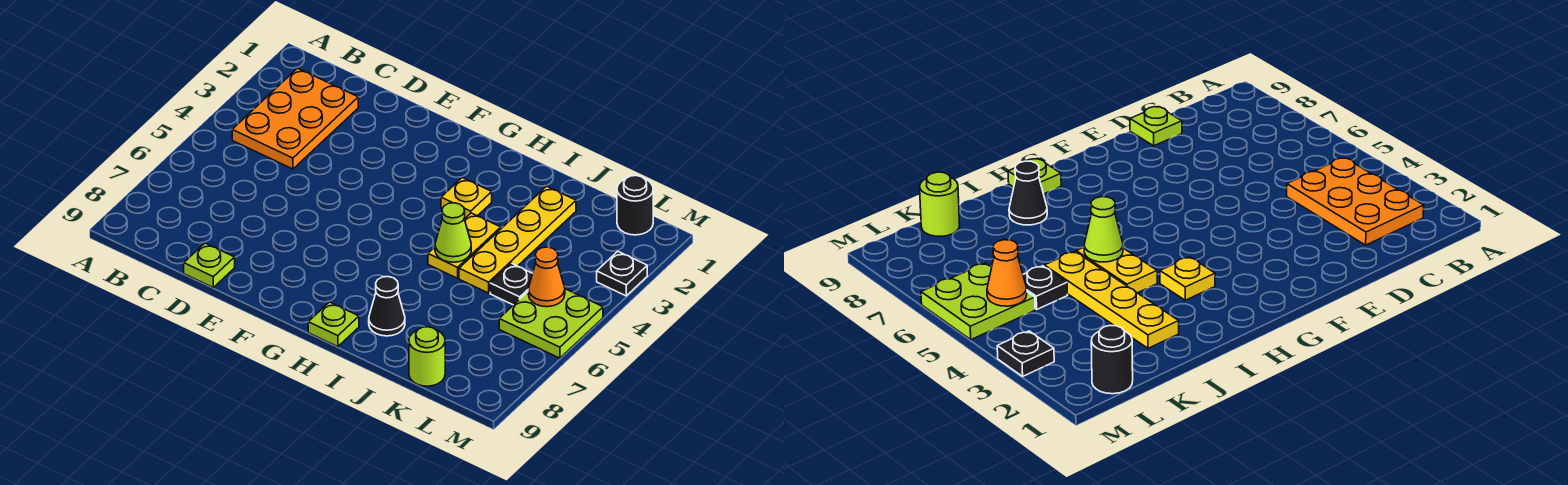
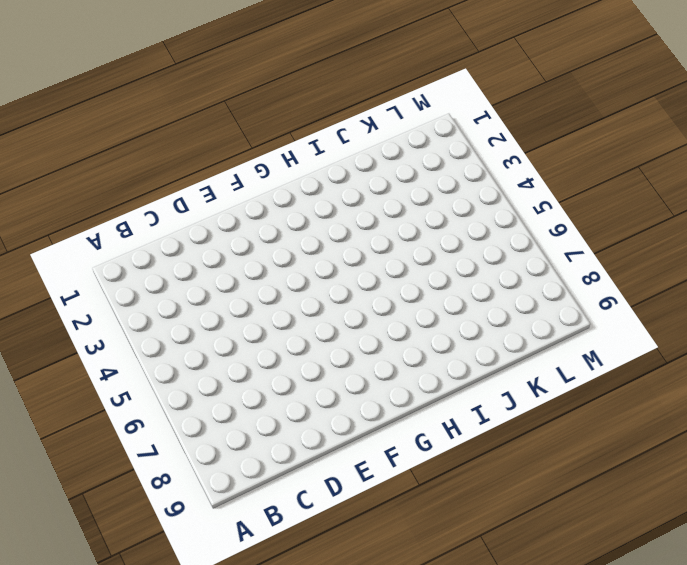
none -> orange 2x3 plate [232,68,358,169]
none -> lime 1x1 plate [184,243,235,287]
none -> yellow 1x1 plate [441,178,492,219]

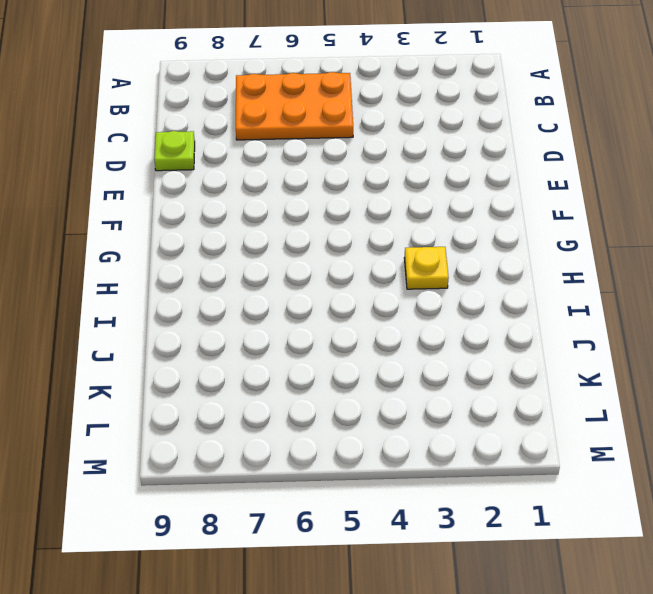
orange 2x3 plate [236,72,353,140] -> orange 2x3 plate moved to [232,68,358,169]
none -> lime 1x1 plate [308,302,359,347]
none -> yellow 1x2 plate [428,213,501,278]
none -> black 1x1 cone [369,277,405,336]

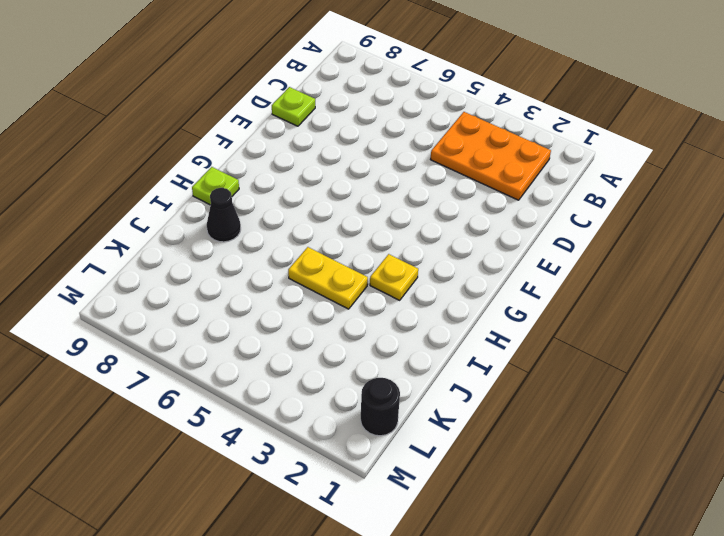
none -> yellow 1x4 plate [459,186,576,293]
none -> black 1x1 plate [490,263,533,305]
none -> lime 1x1 round brick [409,327,445,386]

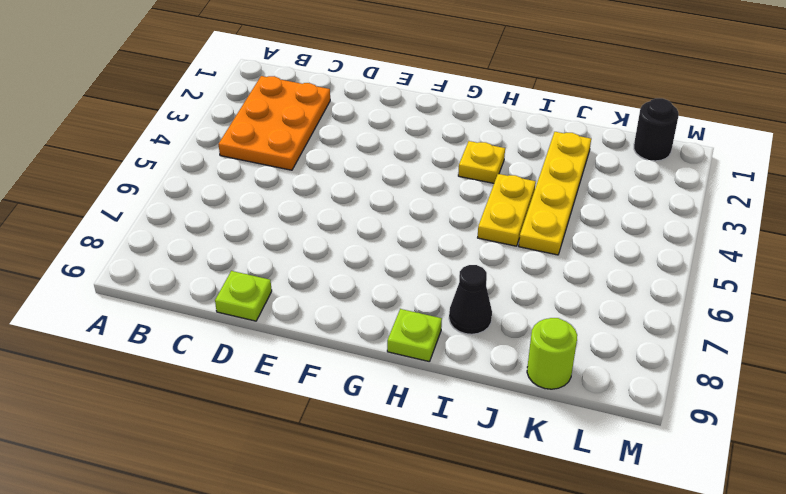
none -> black 1x1 plate [490,263,533,305]
none -> lime 2x2 plate [499,289,603,358]
none -> black 1x1 plate [597,251,647,296]

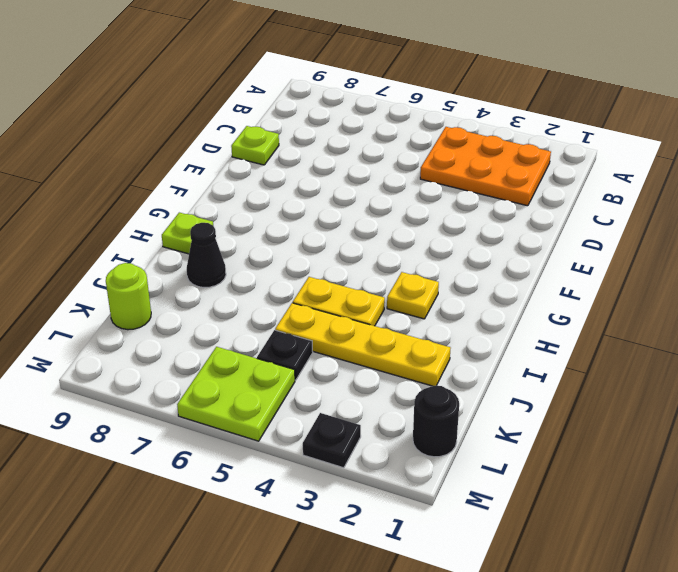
none -> lime 1x1 cone [435,203,471,262]
none -> orange 1x1 cone [528,247,565,307]

